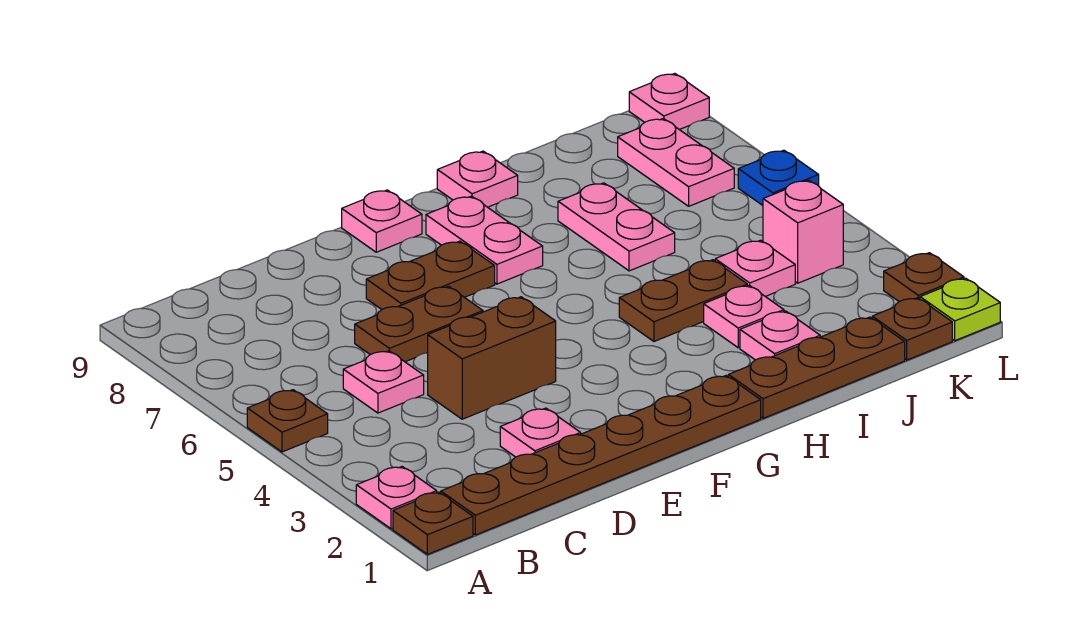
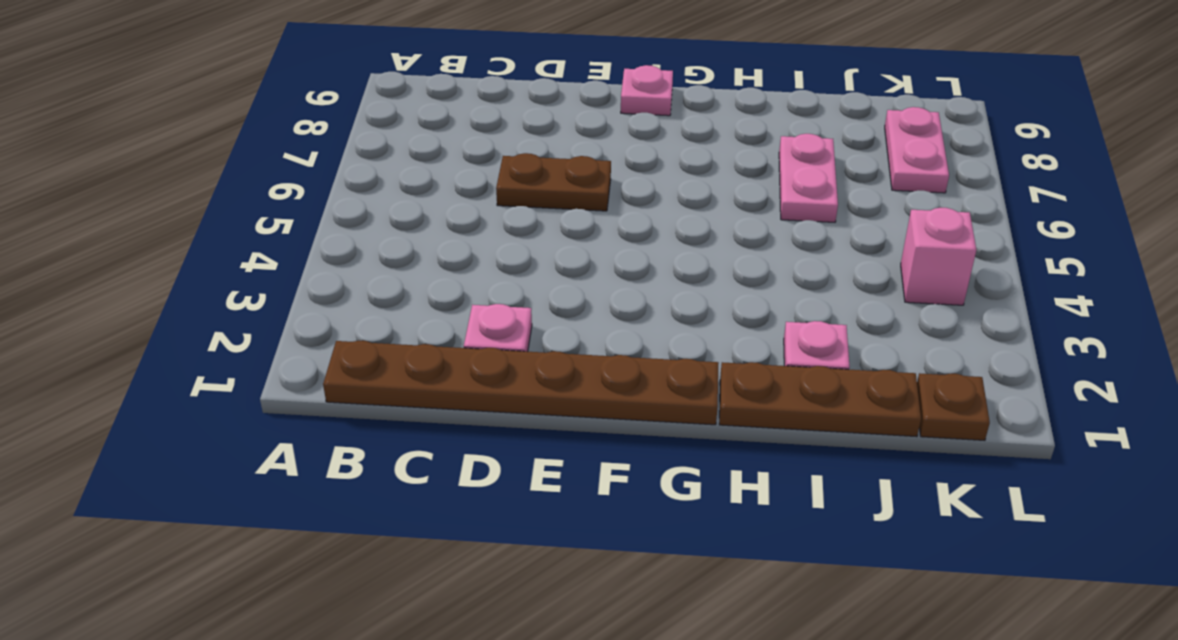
none -> brown 1x1 plate [393,492,473,554]
none -> pink 1x1 plate [356,467,437,529]
none -> brown 1x1 plate [247,390,328,452]

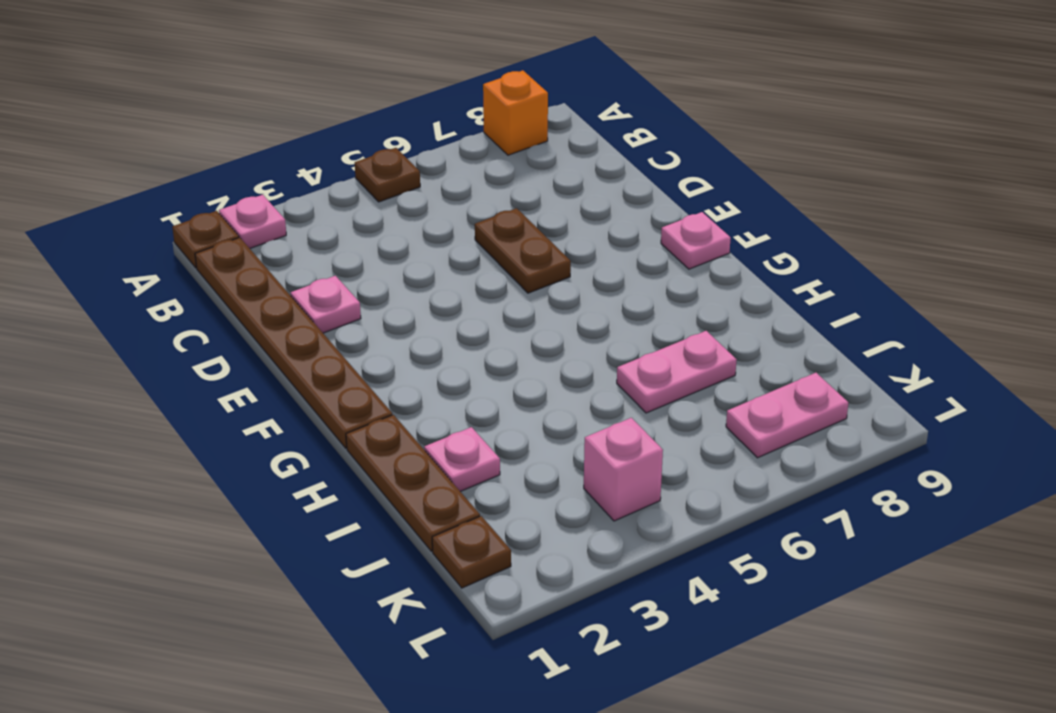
orange 1x1 brick [483,70,548,155] -> none
none -> pink 1x1 plate [343,351,424,413]
none -> brown 1x2 brick [428,297,556,419]
none -> brown 1x2 plate [366,241,495,309]

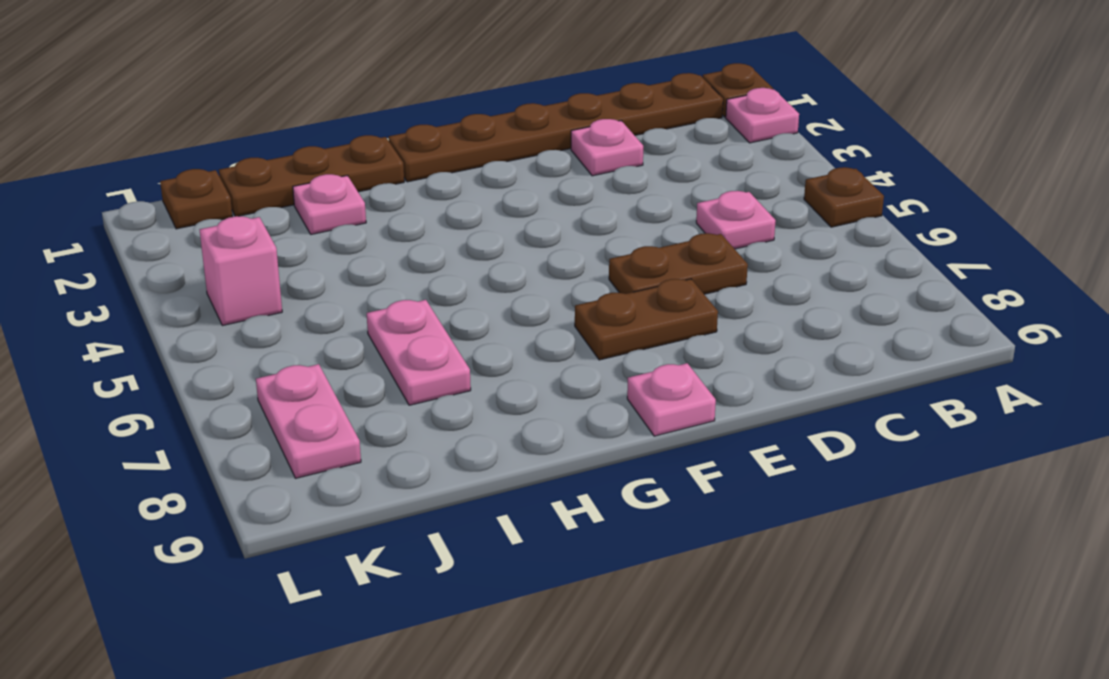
none -> brown 1x2 brick [428,297,556,419]
none -> pink 1x2 plate [426,196,543,284]
none -> brown 1x2 plate [619,260,747,341]

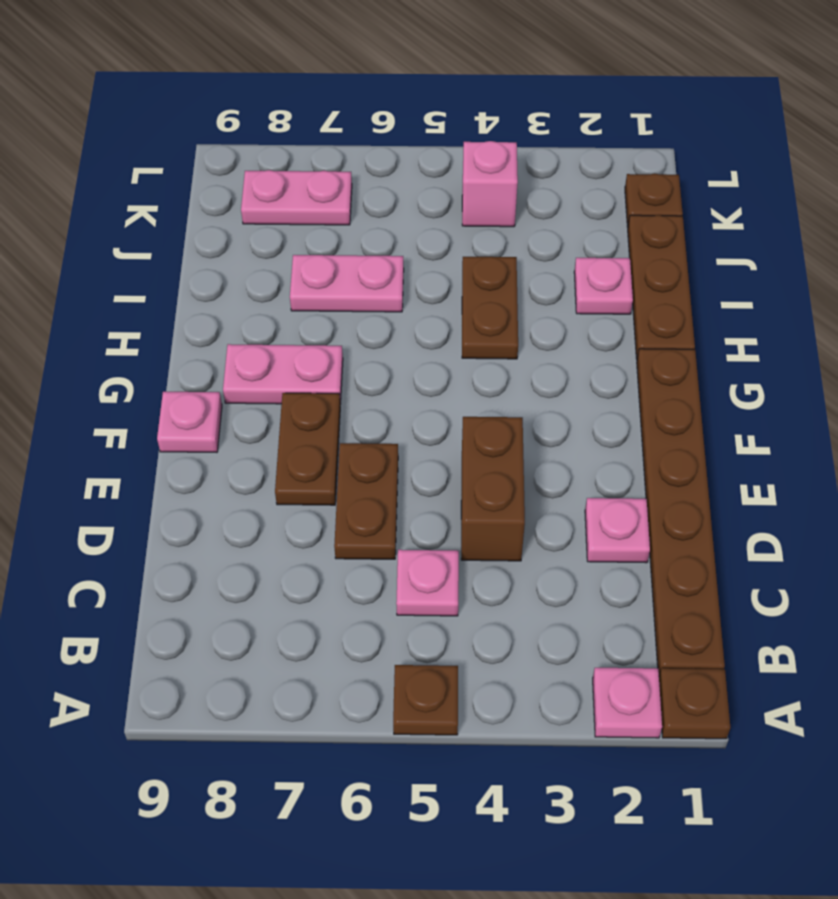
none -> pink 1x1 plate [437,151,518,207]
none -> pink 1x1 plate [704,285,784,348]
none -> pink 1x1 plate [715,240,795,296]

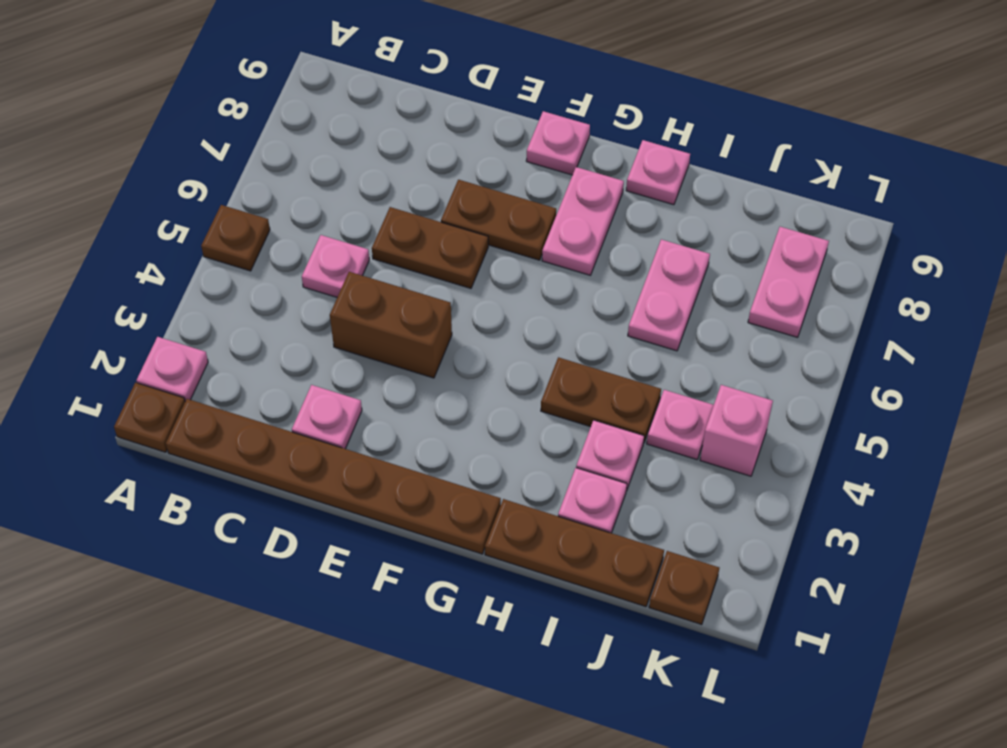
none -> lime 1x1 plate [920,278,1000,341]
none -> brown 1x1 plate [884,253,964,302]
none -> blue 1x1 plate [738,150,819,205]

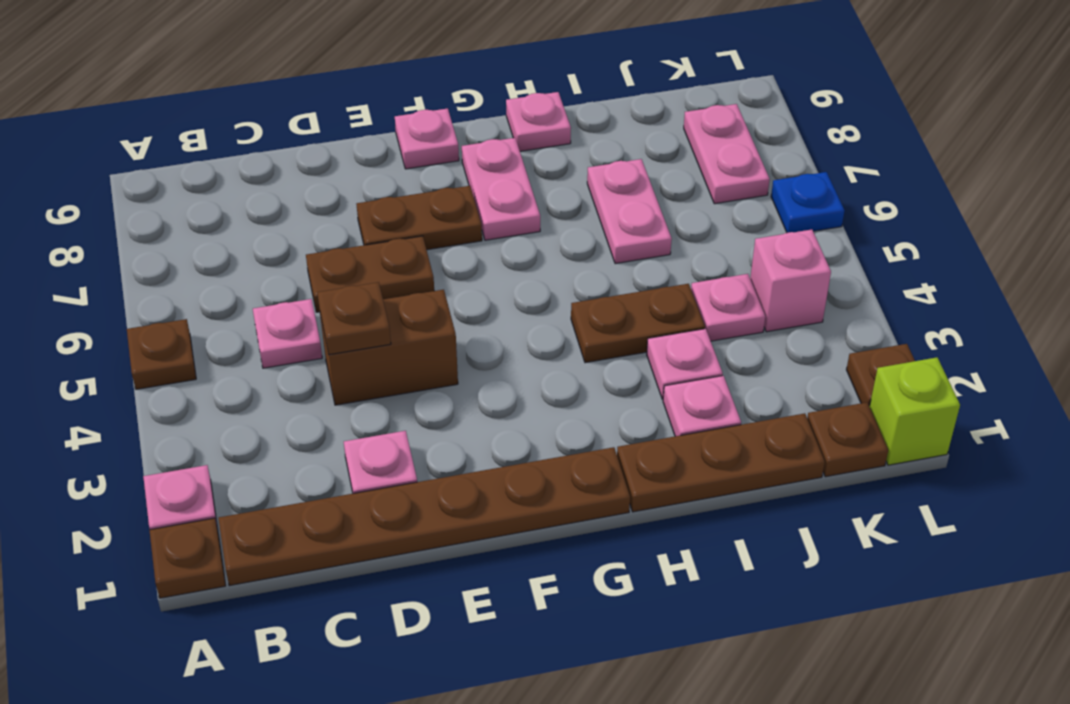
brown 1x1 plate [317,282,391,355] -> none
lime 1x1 brick [870,357,960,465] -> lime 1x1 plate [920,278,1000,341]
none -> pink 1x1 plate [629,73,709,130]

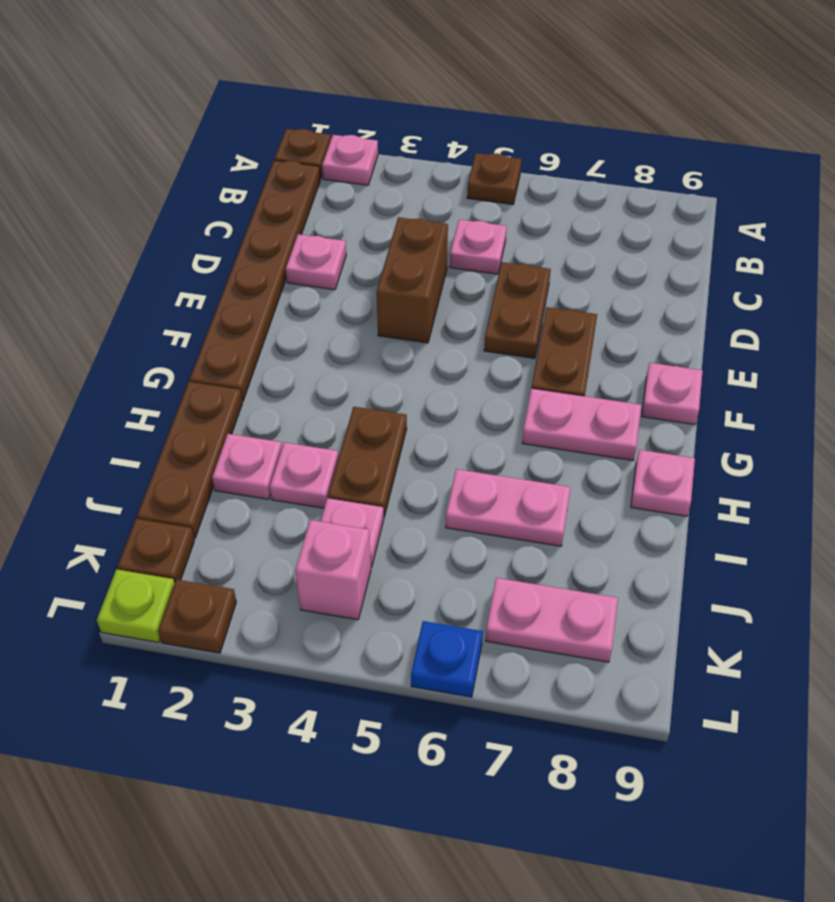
none -> pink 1x1 plate [629,73,709,130]

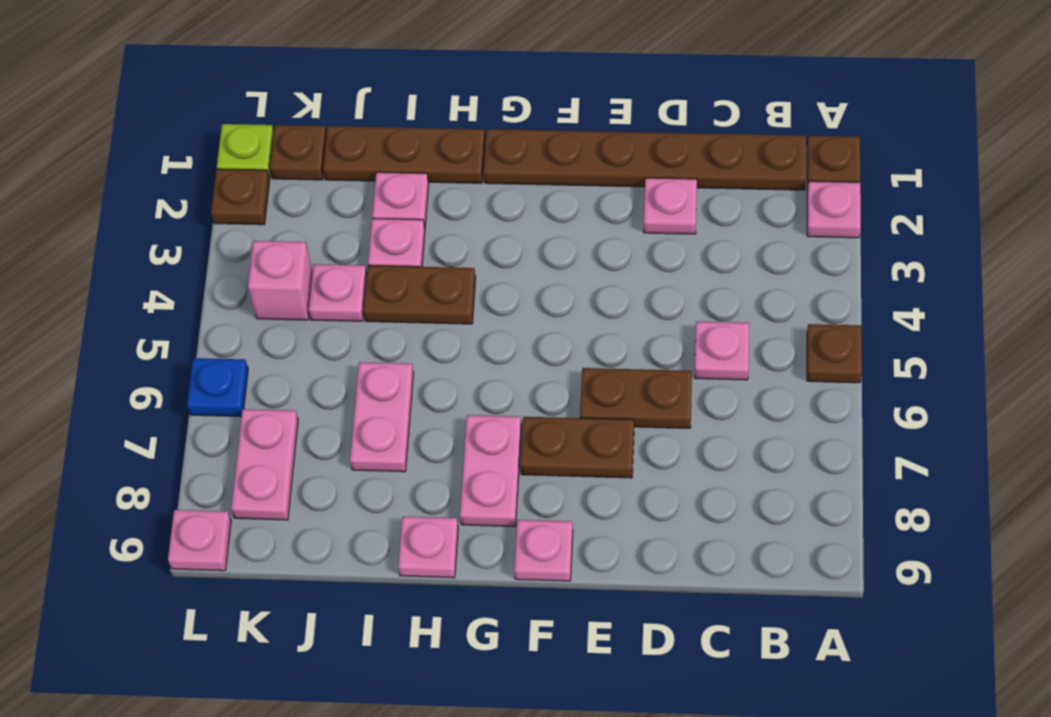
none -> brown 1x2 brick [428,297,556,419]

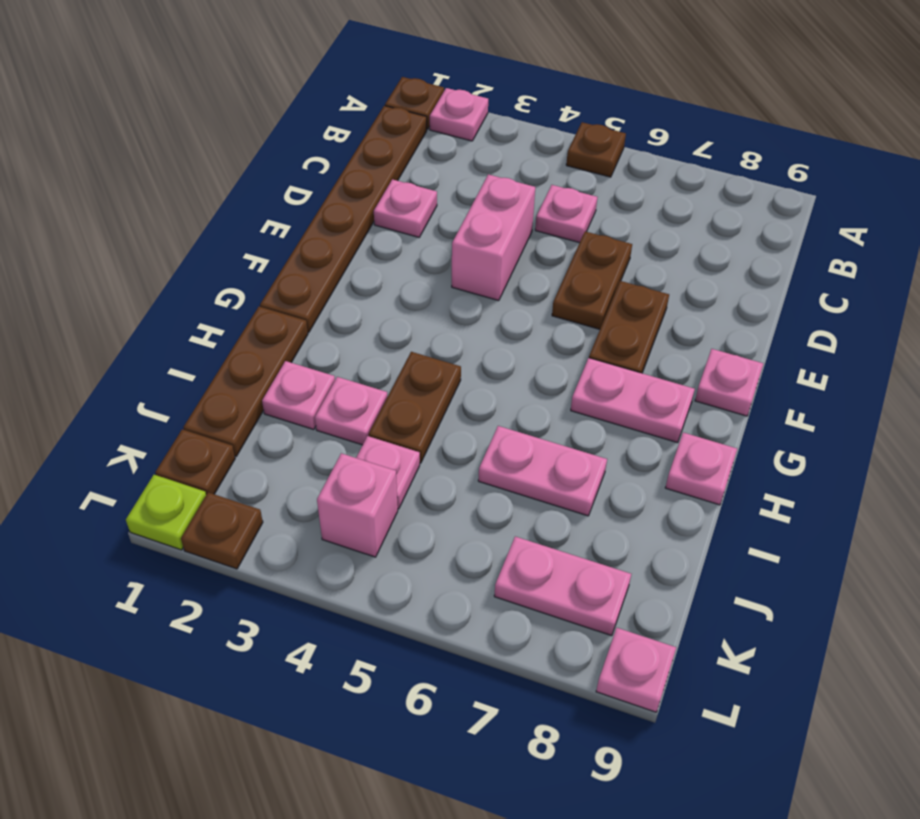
pink 1x2 brick [452,174,535,301] -> brown 1x2 brick [428,297,556,419]
none -> blue 1x1 plate [738,150,819,205]

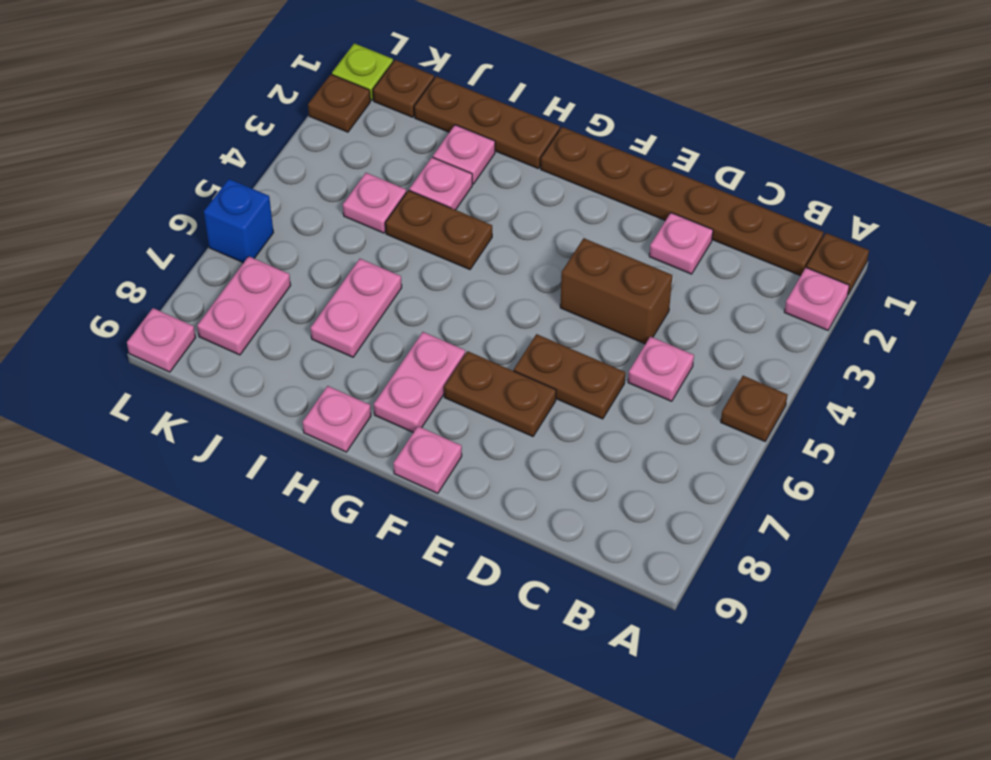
blue 1x1 brick [204,179,273,263] -> blue 1x1 plate [738,150,819,205]
none -> pink 1x1 brick [763,180,843,283]

